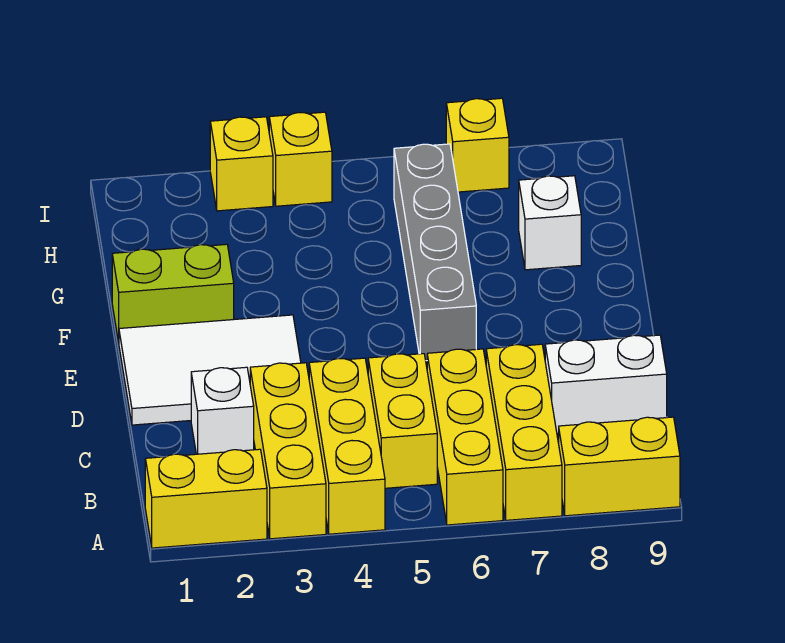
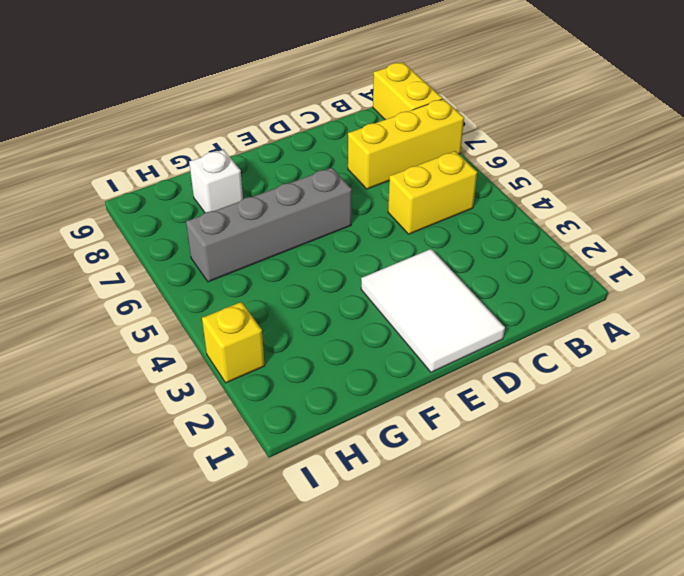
none -> yellow 1x2 brick [145,449,267,548]
none -> yellow 1x3 brick [250,363,326,539]
none -> yellow 1x3 brick [309,358,385,534]

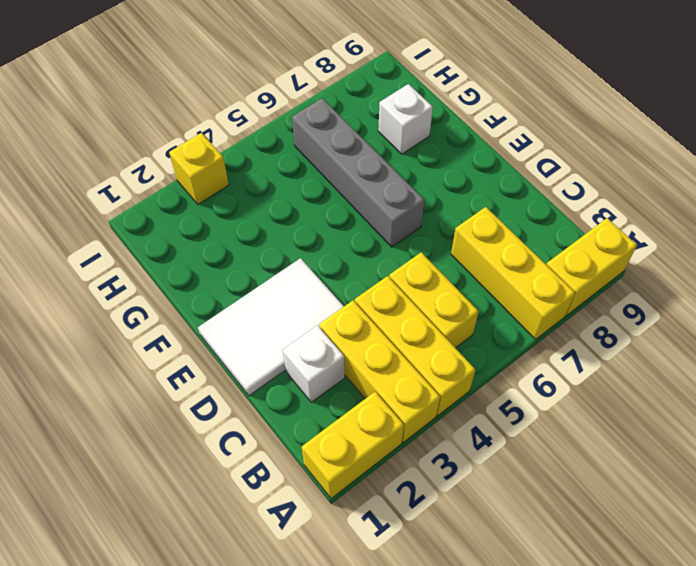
none -> yellow 1x3 brick [427,349,503,525]
none -> white 1x2 brick [545,335,667,433]
none -> lime 1x2 brick [112,244,234,342]

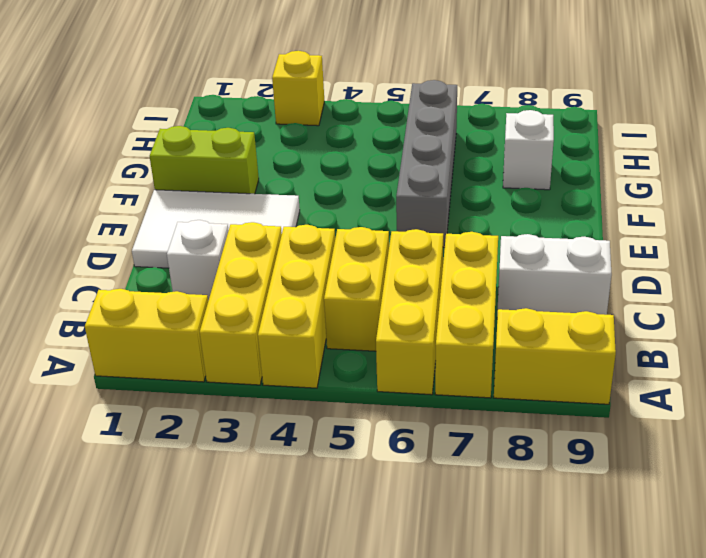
none -> yellow 1x1 brick [269,112,332,206]
none -> yellow 1x1 brick [446,98,509,192]

